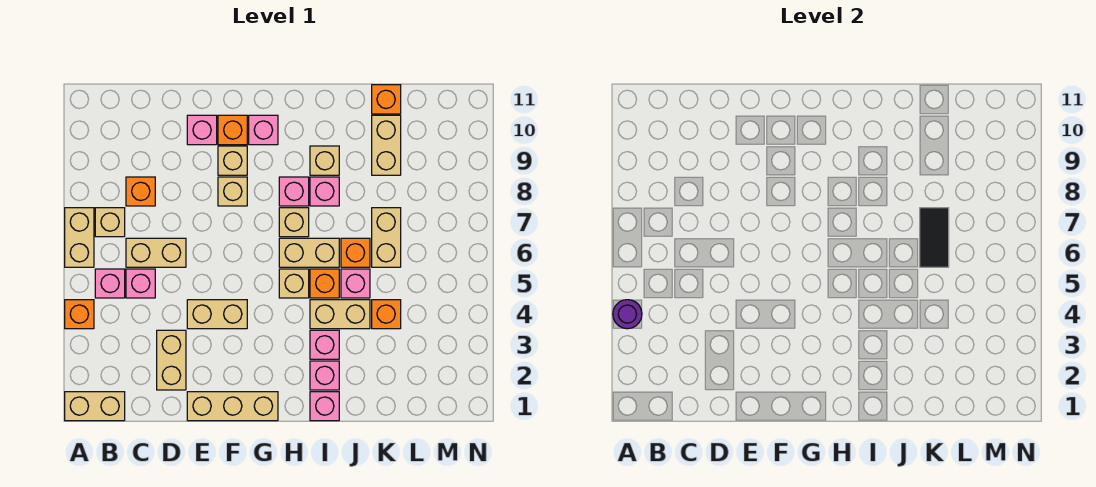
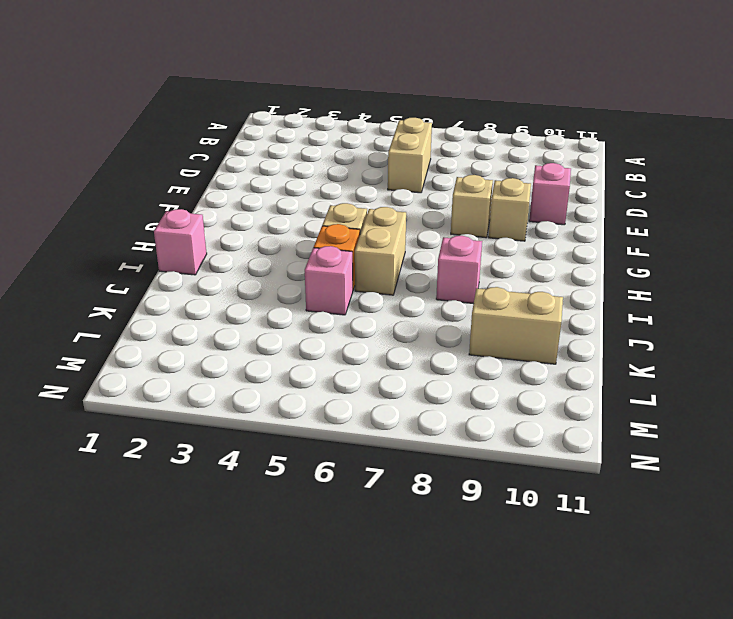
none -> tan 1x2 brick [65,392,125,421]
none -> orange 1x1 brick [65,300,94,329]
none -> tan 1x2 brick [65,208,94,267]
none -> pink 1x1 brick [95,269,125,298]

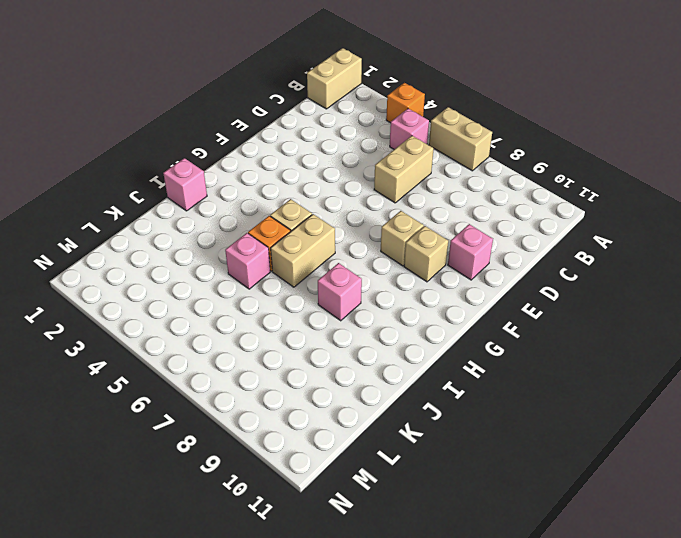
none -> tan 1x1 brick [95,208,125,237]
none -> pink 1x1 brick [126,269,155,298]
none -> orange 1x1 brick [126,177,155,206]
none -> tan 1x2 brick [157,330,186,390]

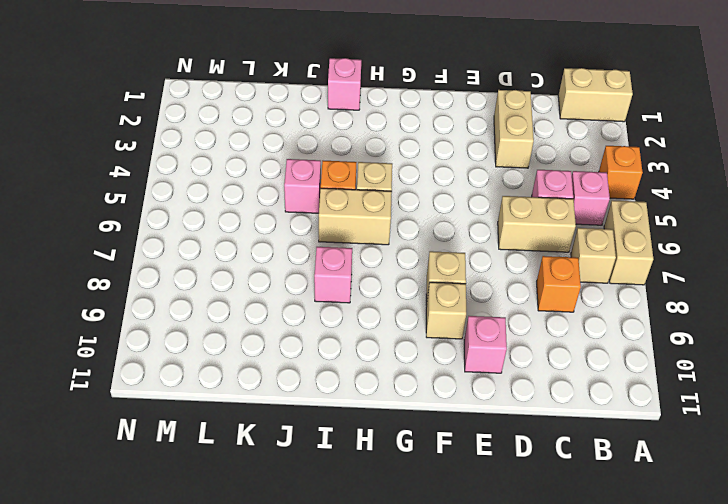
none -> tan 1x3 brick [187,392,278,421]
none -> tan 1x2 brick [187,300,247,329]
none -> orange 1x1 brick [218,115,247,145]
none -> pink 1x1 brick [249,115,278,145]

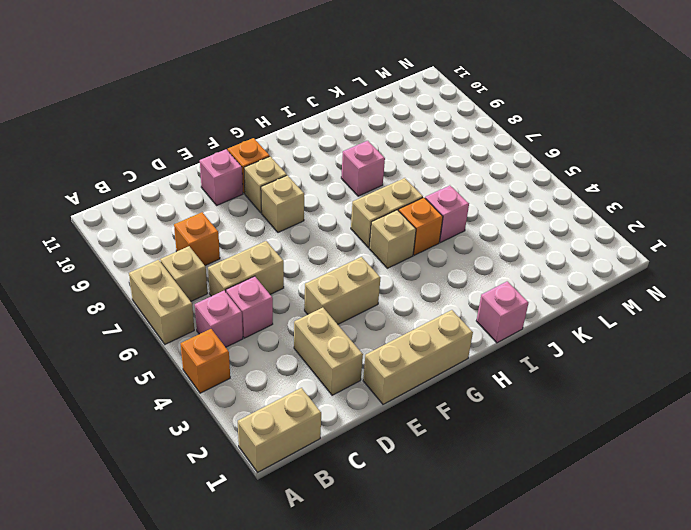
none -> pink 1x1 brick [249,115,278,145]
none -> tan 1x1 brick [279,208,309,237]
none -> pink 1x1 brick [279,177,309,206]
none -> pink 1x1 brick [310,361,339,390]

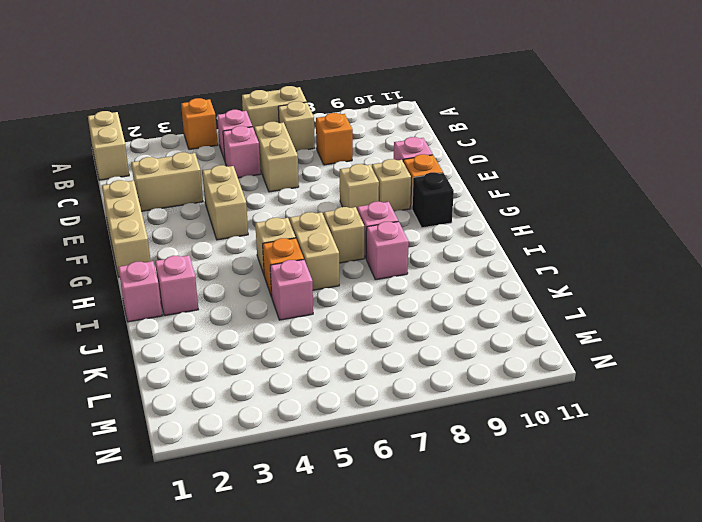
black 1x1 brick [412,172,454,228] -> pink 1x1 brick [249,115,278,145]
none -> pink 1x1 brick [310,330,339,359]
none -> tan 1x2 brick [310,300,370,329]
none -> tan 1x1 brick [310,146,339,175]
none -> orange 1x1 brick [341,238,370,267]

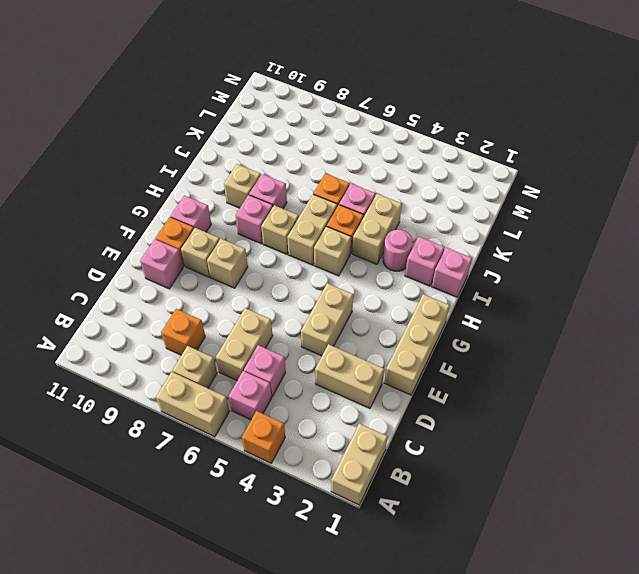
pink 1x1 round brick [383,230,413,271] -> pink 1x1 brick [310,330,339,359]
none -> orange 1x1 brick [372,300,401,329]
none -> tan 1x2 brick [372,208,401,267]
none -> tan 1x2 brick [372,115,401,175]
none -> orange 1x1 brick [372,85,401,114]

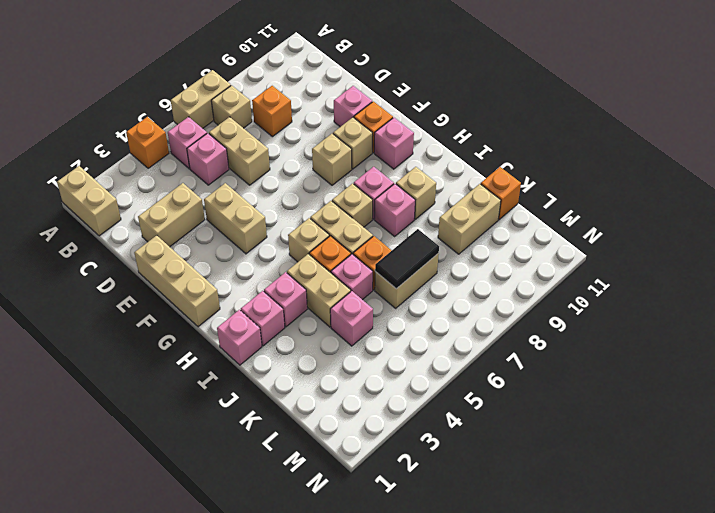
pink 1x1 brick [330,291,373,346] -> orange 1x1 brick [372,300,401,329]
none -> purple 1x1 round brick [613,300,642,329]

